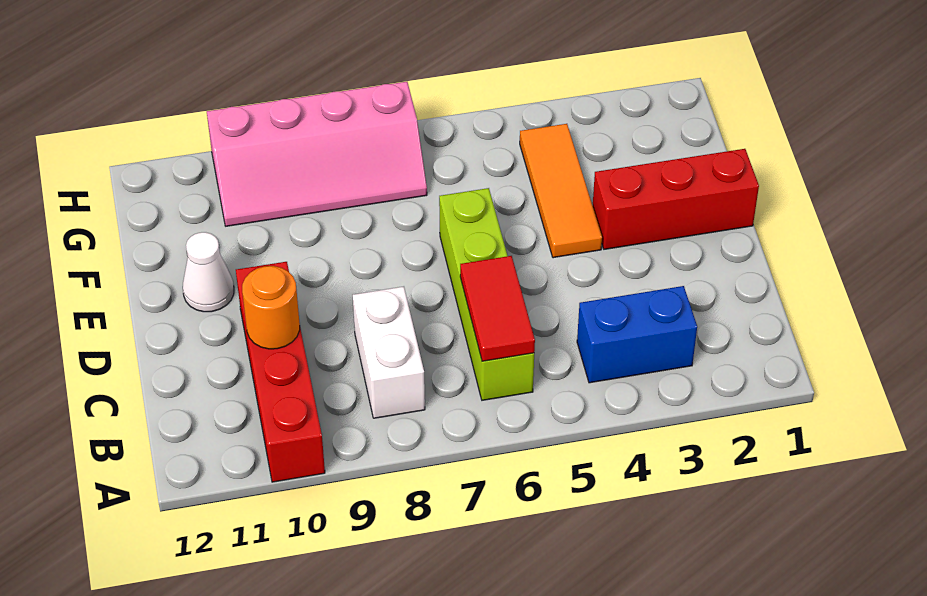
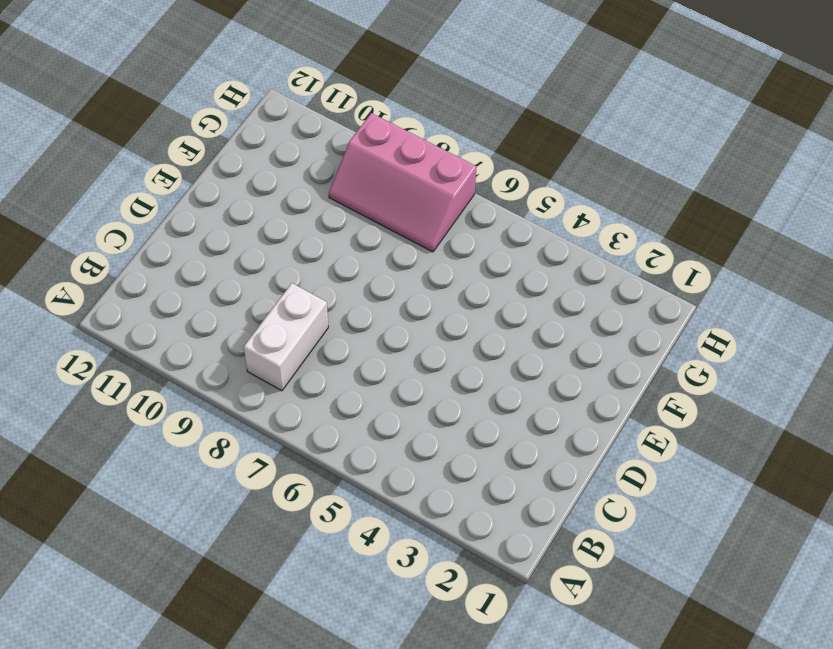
pink 2x3 slope [329,113,477,252] -> pink 2x4 slope [207,82,427,226]
none -> red 1x4 brick [236,262,325,482]
none -> blue 1x2 brick [577,286,697,383]

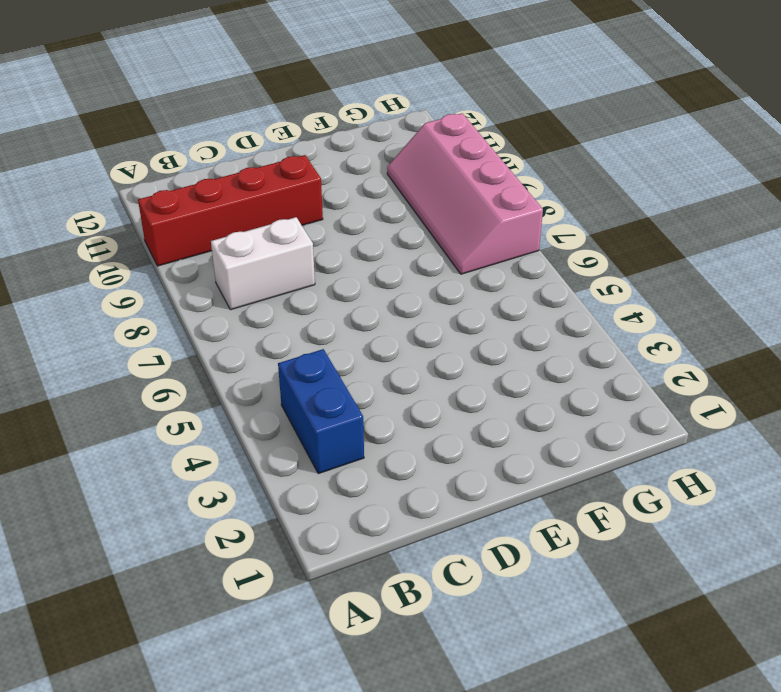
none -> lime 1x4 brick [439,188,534,400]
none -> red 1x3 brick [593,149,759,249]

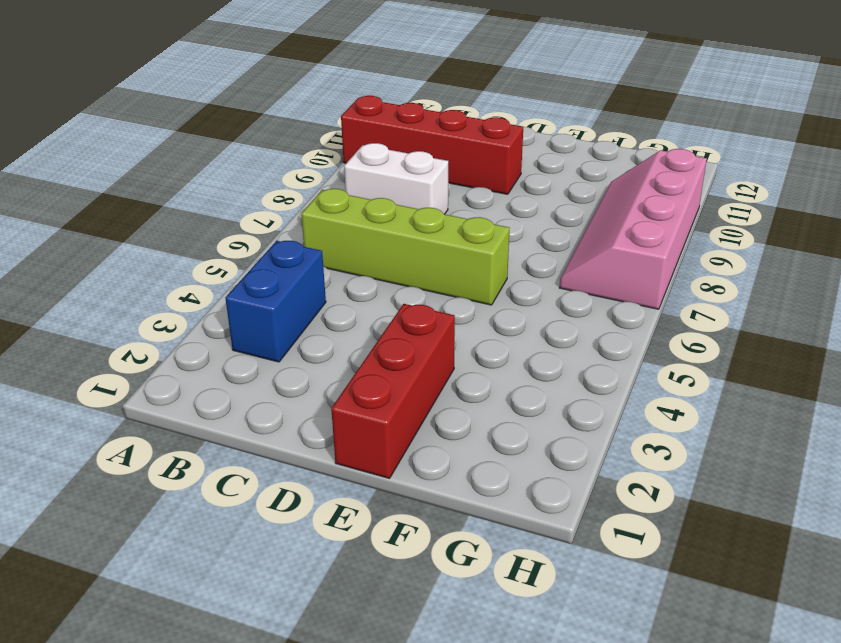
none -> orange 1x3 tile [520,124,602,258]
none -> white 1x1 cone [183,232,234,312]

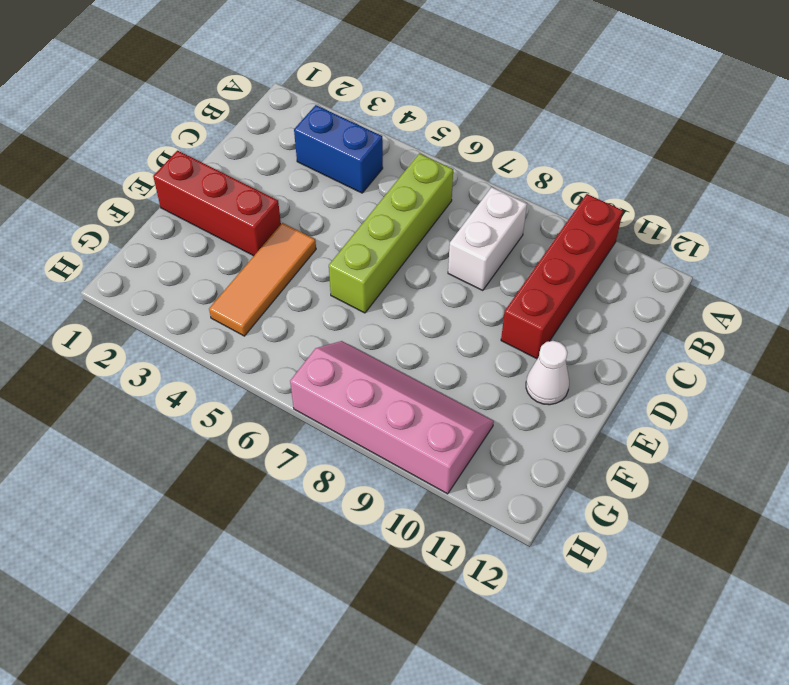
none -> red 1x2 tile [460,256,535,361]
none -> orange 1x1 round brick [242,266,300,349]

